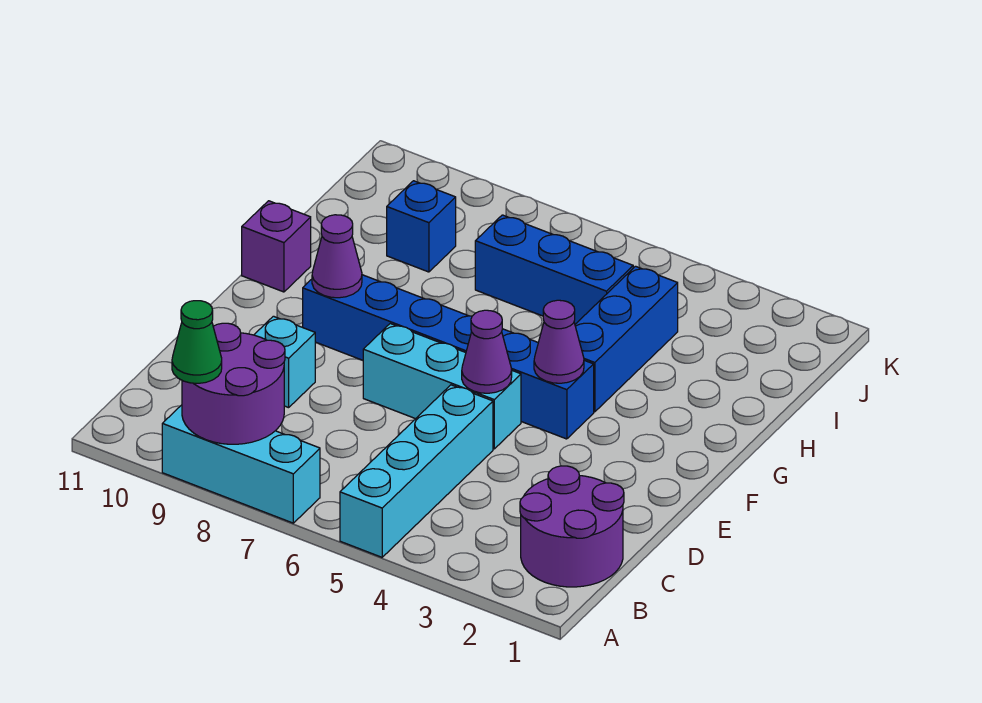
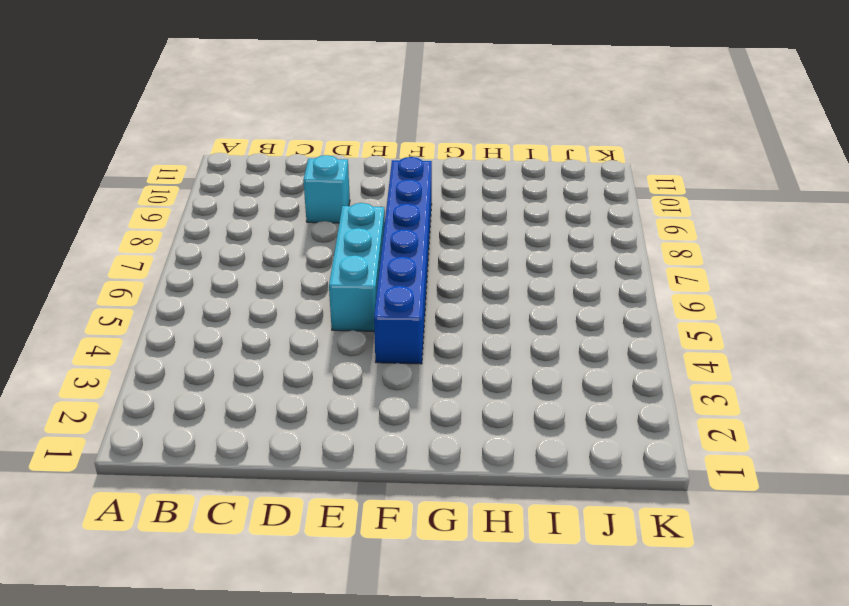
none -> cyan 1x4 brick [340,385,493,557]
none -> cyan 1x3 brick [162,405,320,523]
none -> purple 2x2 round brick [520,466,624,587]

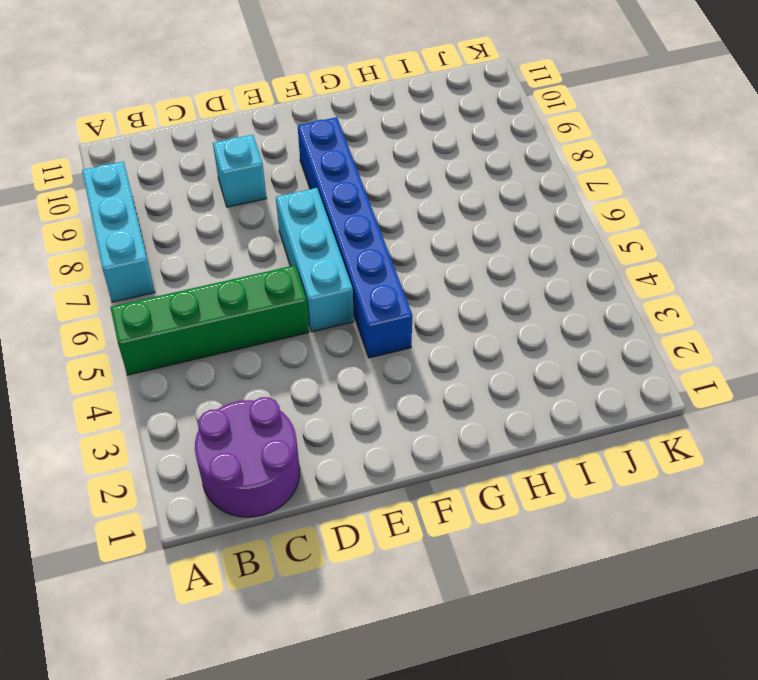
green 1x4 brick [110,265,309,375] -> cyan 1x4 brick [340,385,493,557]
none -> blue 1x3 brick [575,266,678,412]
none -> purple 1x1 brick [242,201,311,292]
none -> blue 1x3 brick [475,215,633,324]

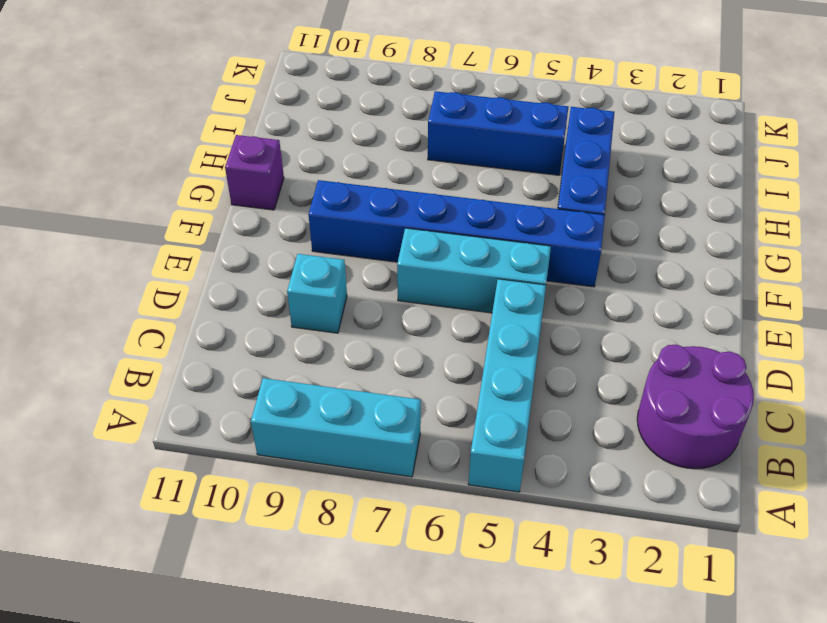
none -> blue 1x1 brick [387,181,456,272]
none -> purple 2x2 round brick [182,323,285,444]
none -> purple 1x1 cone [462,310,512,393]

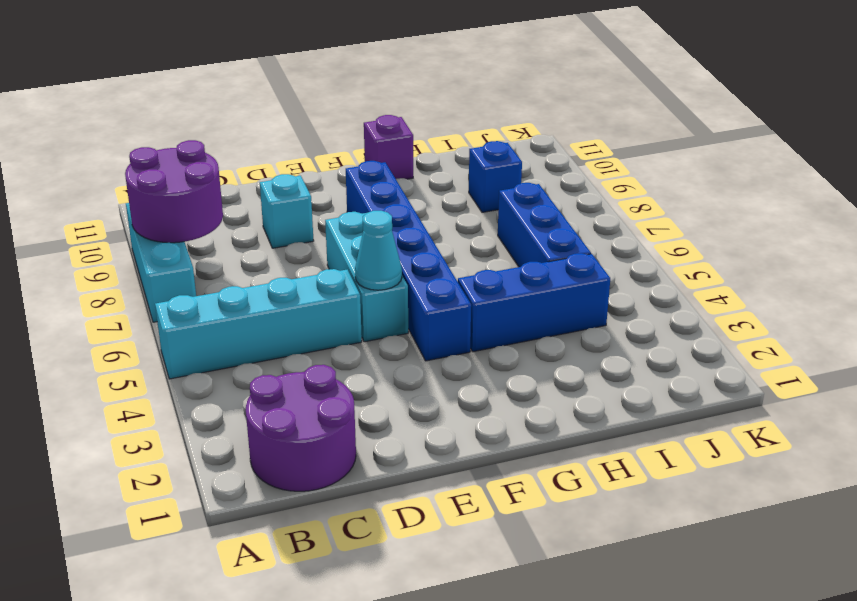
cyan 1x1 cone [355,211,402,290] -> purple 1x1 cone [462,310,512,393]
none -> purple 1x1 cone [534,300,584,383]
none -> purple 1x1 cone [312,215,362,298]
none -> green 1x1 cone [172,301,222,383]

